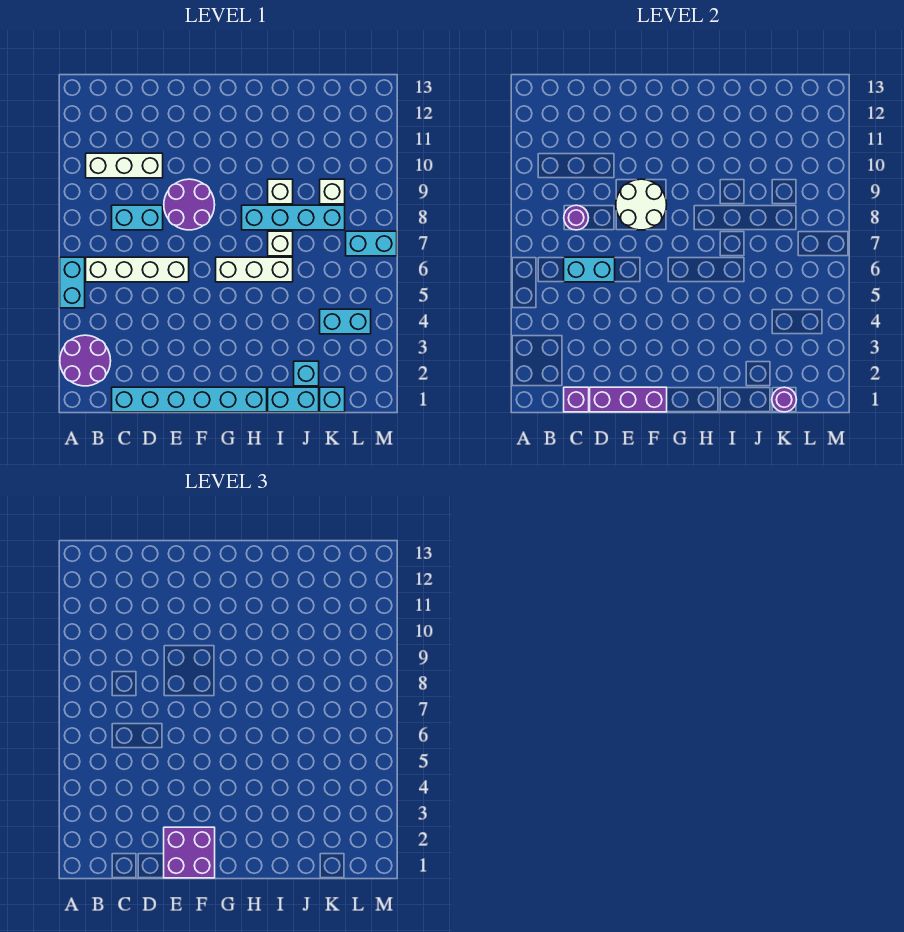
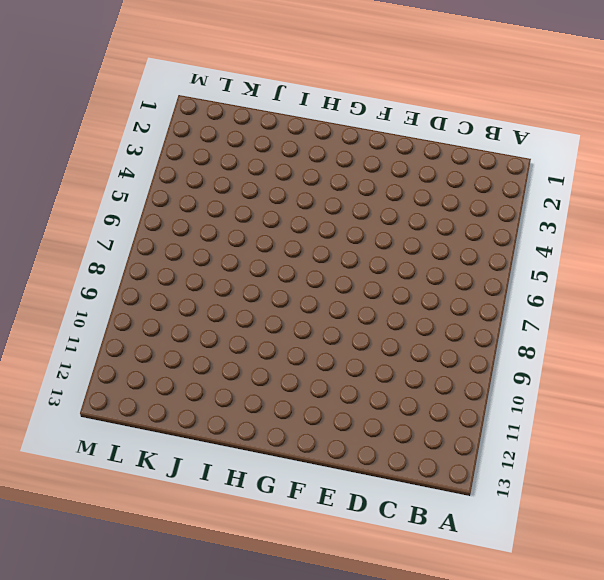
none -> purple 2x2 round brick [60,335,111,386]
none -> cyan 1x2 brick [60,257,85,308]
none -> white 1x4 brick [86,257,189,282]

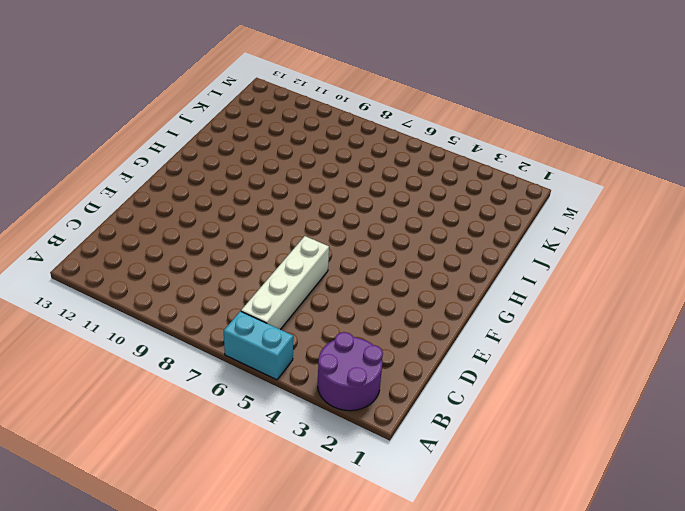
none -> white 1x3 brick [86,153,163,178]
none -> cyan 1x6 brick [112,387,267,412]
none -> cyan 1x2 brick [112,205,163,230]

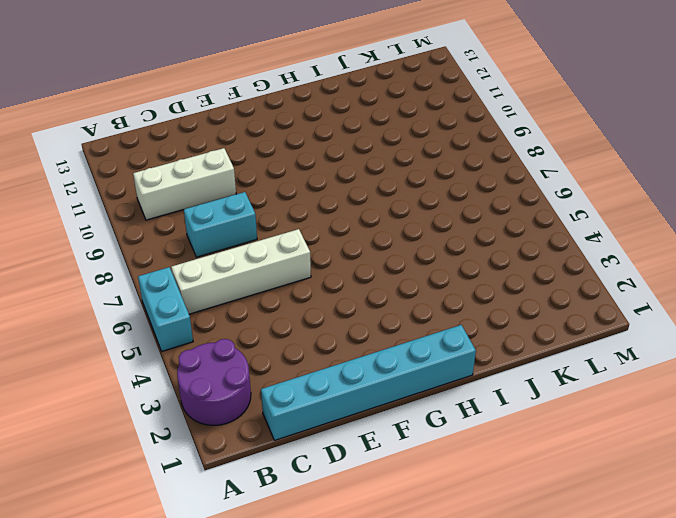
none -> purple 2x2 round brick [164,179,215,230]
none -> white 1x3 brick [216,257,293,282]
none -> cyan 1x4 brick [242,205,345,230]

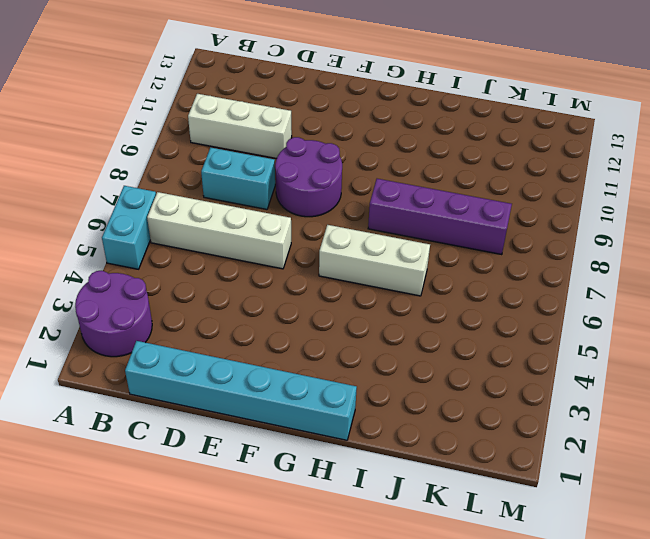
purple 1x4 brick [368,179,512,255] -> cyan 1x4 brick [242,205,345,230]
none -> cyan 1x2 brick [268,387,319,412]
none -> white 1x1 brick [268,231,293,256]
none -> white 1x1 brick [268,179,293,204]

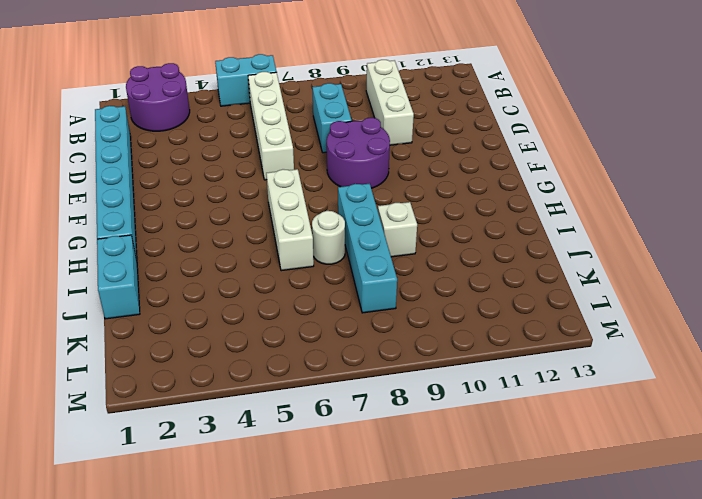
white 1x1 round brick [312,211,345,264] -> white 1x1 brick [268,231,293,256]
none -> cyan 1x1 brick [294,361,319,386]
none -> cyan 1x1 brick [320,387,345,412]
none -> cyan 1x2 brick [320,309,371,334]

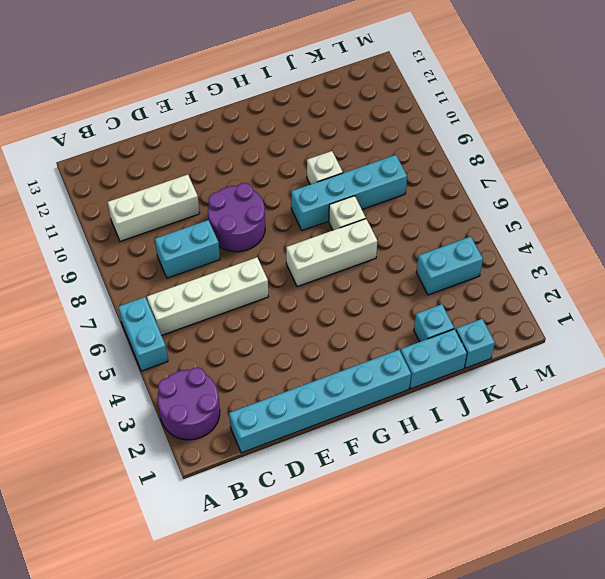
none -> white 1x1 brick [320,179,345,204]
none -> cyan 1x2 brick [346,231,397,256]
none -> purple 1x1 brick [564,387,589,412]

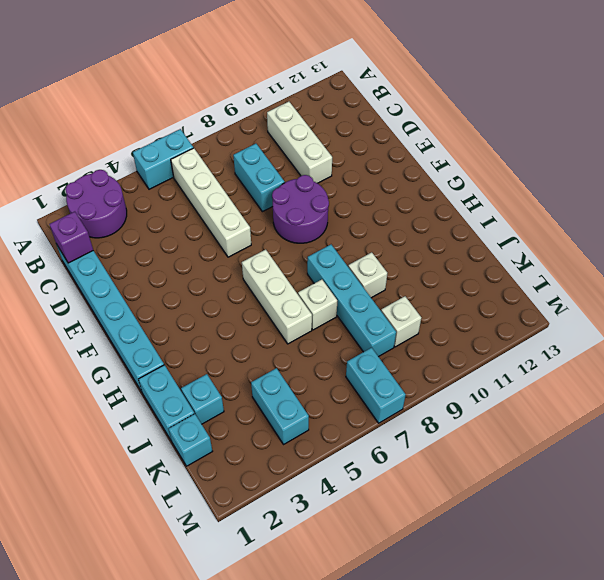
none -> cyan 1x2 brick [564,257,615,282]
none -> purple 1x1 round brick [564,205,589,230]
none -> purple 1x3 brick [590,387,667,412]

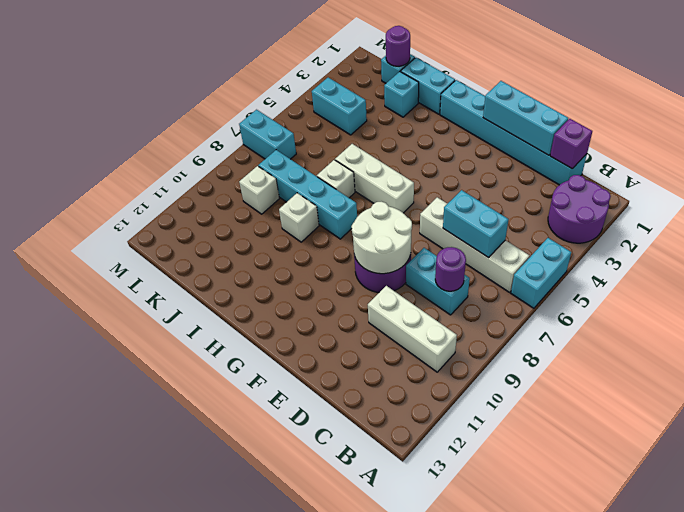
cyan 1x3 brick [483,81,568,155] -> purple 1x3 brick [590,387,667,412]
none -> purple 2x2 brick [164,827,215,878]

